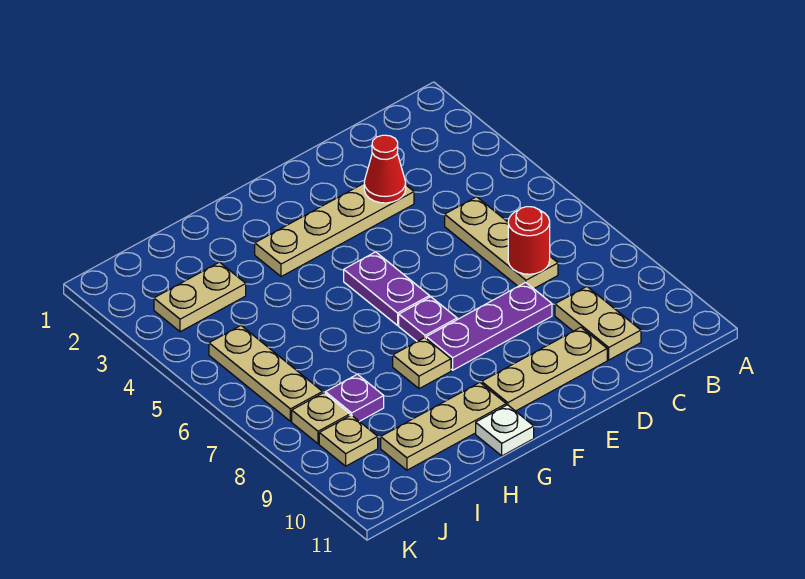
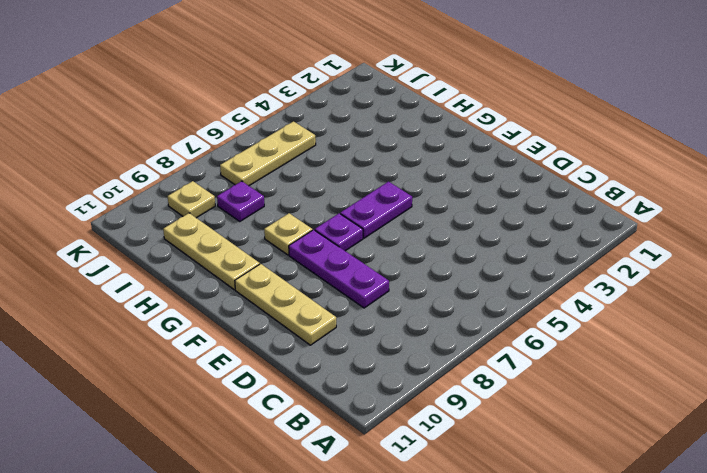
none -> tan 1x3 plate [445,197,558,289]
none -> tan 1x2 plate [555,287,641,360]
none -> tan 1x4 plate [255,184,414,277]

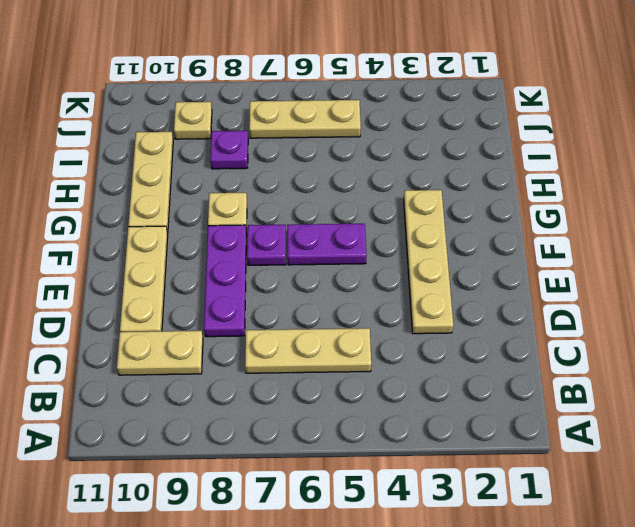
none -> white 1x1 plate [476,405,534,456]
none -> tan 1x2 plate [154,262,246,332]
none -> tan 1x1 plate [292,393,350,444]

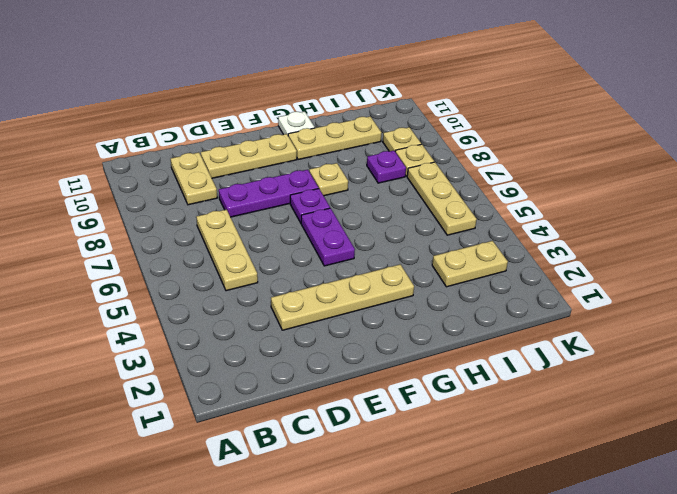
none -> red 1x1 round brick [508,207,550,274]
none -> red 1x1 cone [364,135,406,203]

